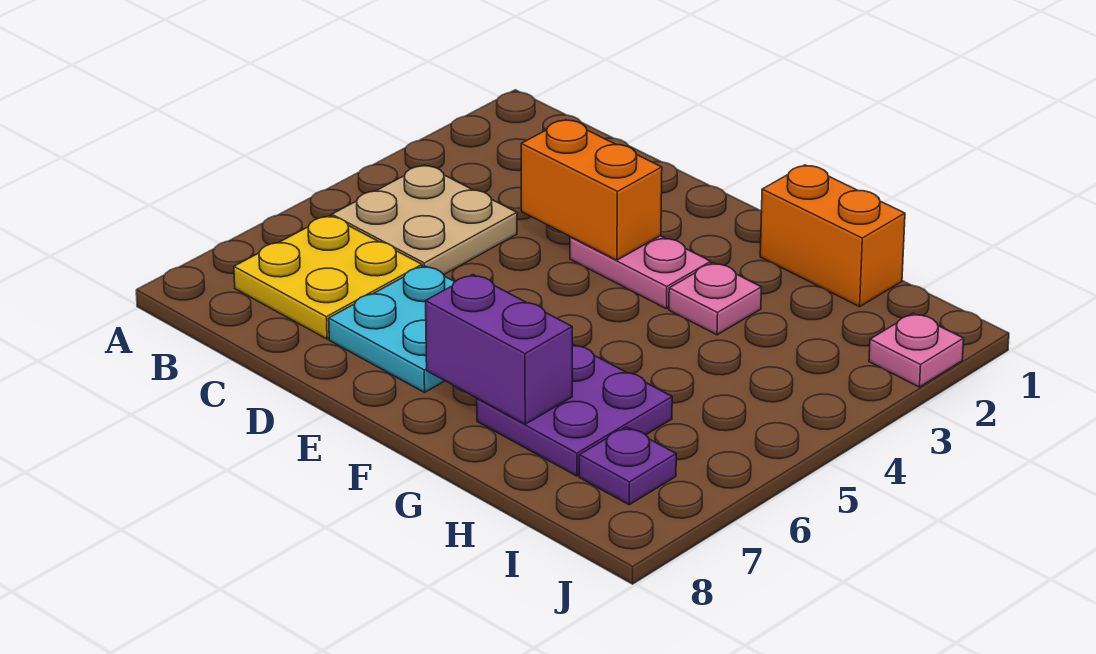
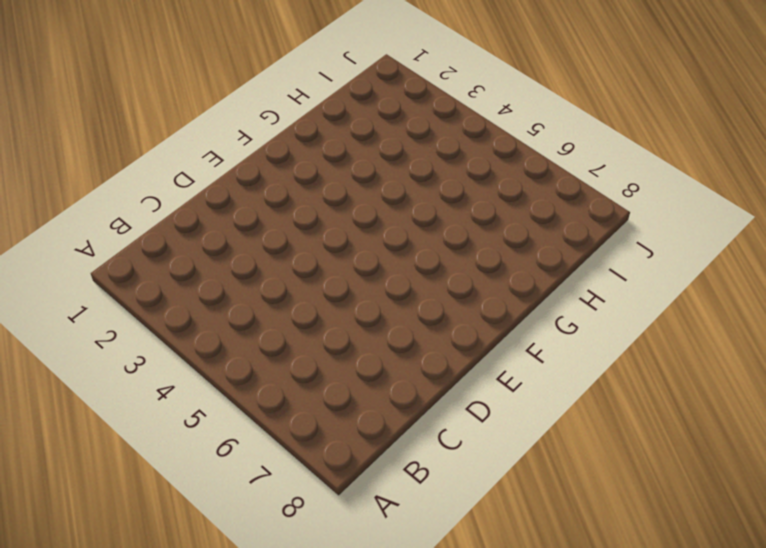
none -> tan 2x2 plate [332,165,517,275]
none -> yellow 2x2 plate [234,216,422,339]

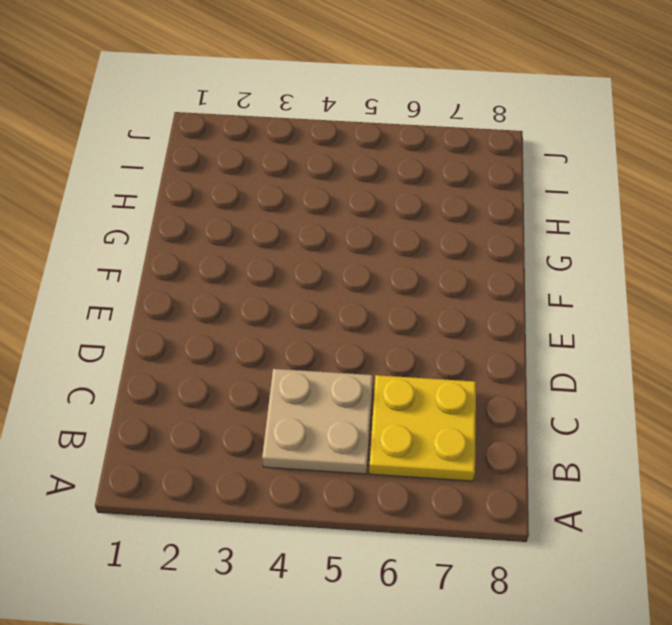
none -> cyan 2x2 plate [329,266,454,392]
none -> pink 1x2 plate [570,236,711,309]

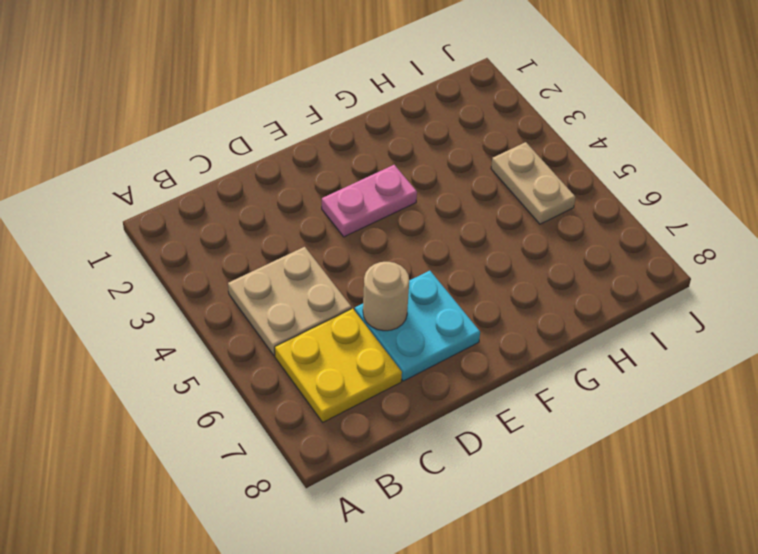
tan 1x1 round brick [363,262,409,331] -> none
tan 1x2 plate [491,142,575,224] -> none
none -> orange 1x2 brick [760,165,905,307]
none -> pink 1x1 plate [669,263,761,335]

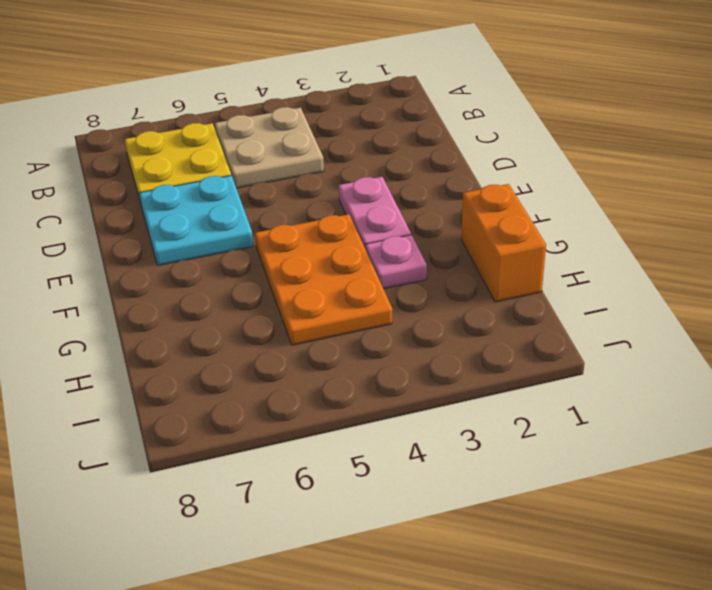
orange 2x3 plate [255,214,392,345] -> none
none -> purple 2x2 plate [477,344,672,476]
none -> purple 1x1 plate [579,427,676,505]

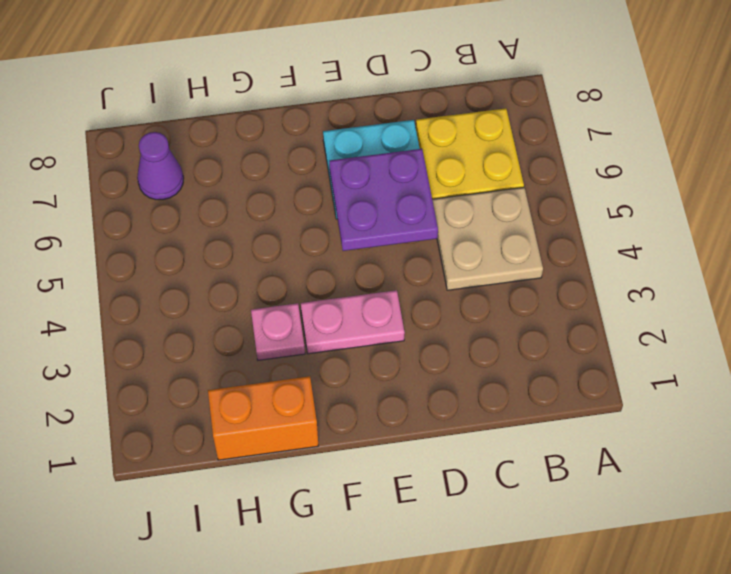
purple 2x2 plate [329,149,438,251] -> purple 2x2 plate moved to [477,344,672,476]
purple 1x1 cone [137,132,184,200] -> purple 1x1 plate [579,427,676,505]
none -> pink 1x1 plate [869,313,964,387]
none -> orange 1x2 brick [521,120,662,260]

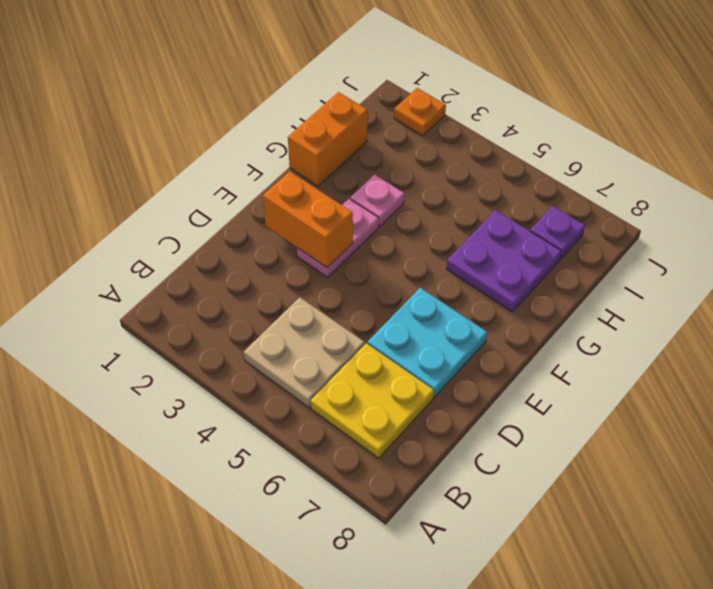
orange 1x2 brick [263,171,353,268] -> orange 1x2 brick turned to [521,120,662,260]
orange 1x1 plate [394,88,446,136] -> pink 1x1 plate [869,313,964,387]
none -> purple 1x2 brick [426,275,572,424]

